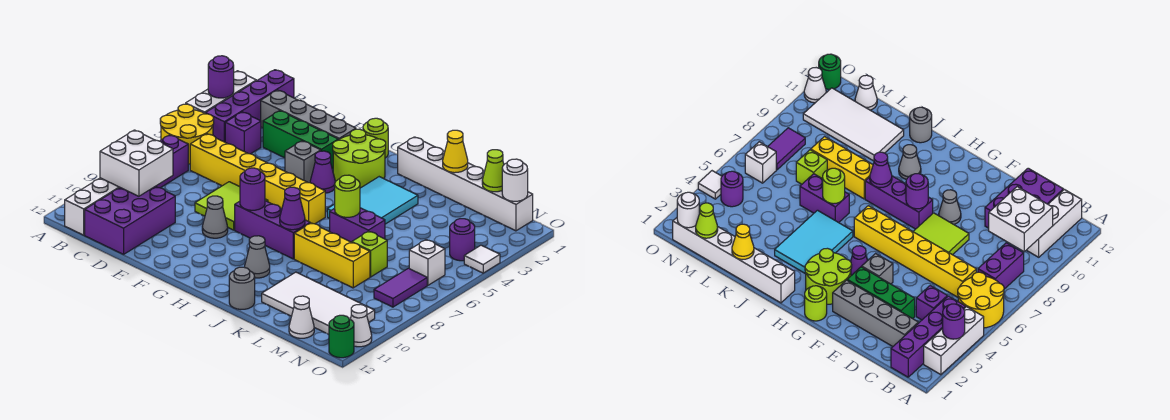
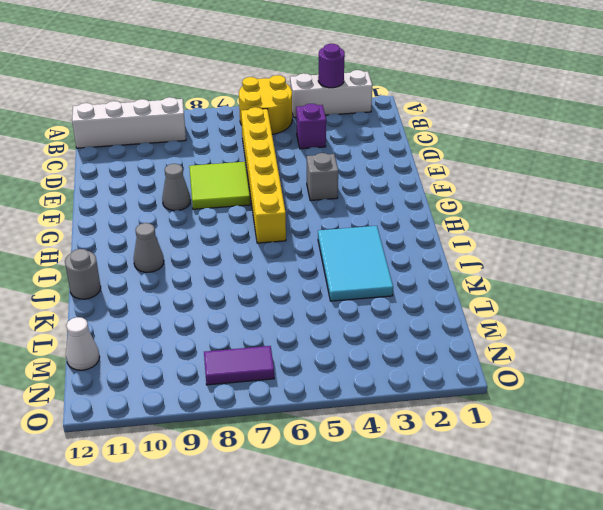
white 1x4 brick [72,97,186,148] -> white 1x3 brick [65,178,120,235]
cyan 2x3 tile [318,226,393,301] -> cyan 2x3 tile turned to [327,177,418,224]
none -> purple 1x4 brick [205,70,294,142]
none -> purple 1x2 brick [156,135,188,188]
none -> grey 1x4 brick [261,90,356,140]
none -> purple 2x3 brick [85,186,175,254]

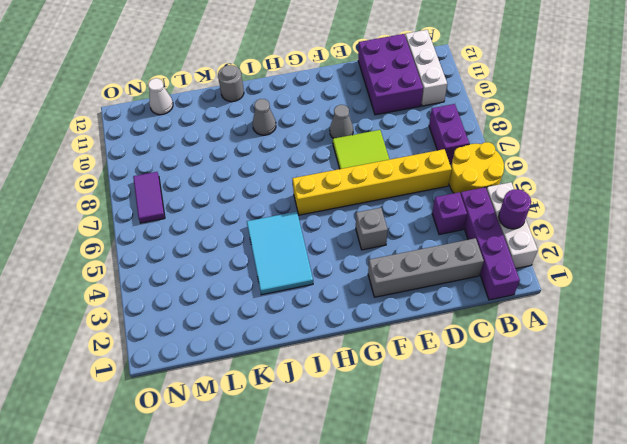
none -> green 1x3 brick [263,111,338,169]
none -> lime 1x1 round brick [363,118,388,158]
none -> lime 2x2 round brick [333,129,386,188]
none -> purple 1x1 cone [310,151,335,193]

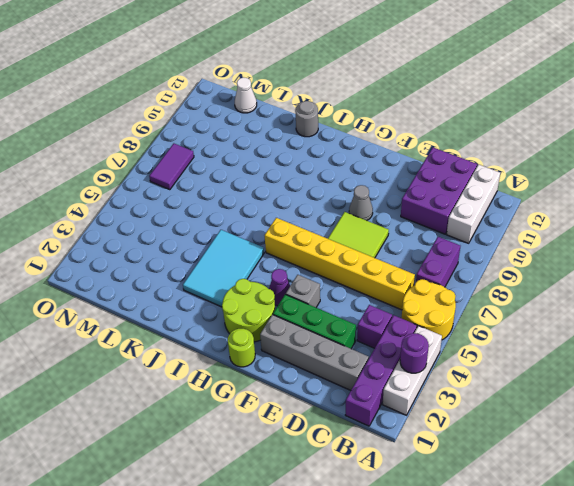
none -> purple 1x3 brick [235,201,310,259]
none -> white 1x6 brick [398,137,533,231]
none -> grey 1x1 cone [245,236,270,278]
none -> purple 1x2 brick [330,208,385,242]

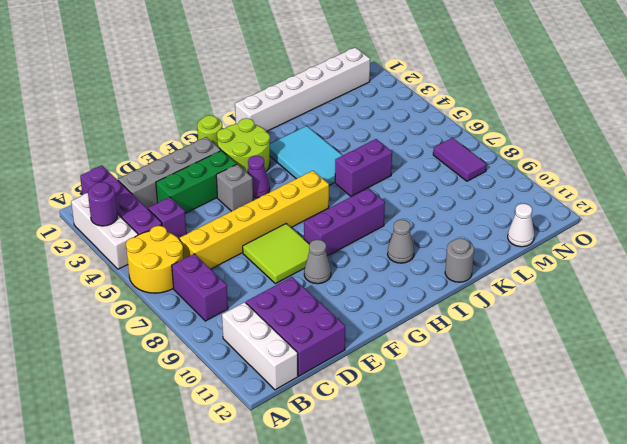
none -> yellow 1x3 brick [294,223,370,288]
none -> white 2x4 tile [262,272,375,334]
none -> lime 1x1 brick [352,231,387,277]
none -> purple 1x1 round brick [450,219,475,261]

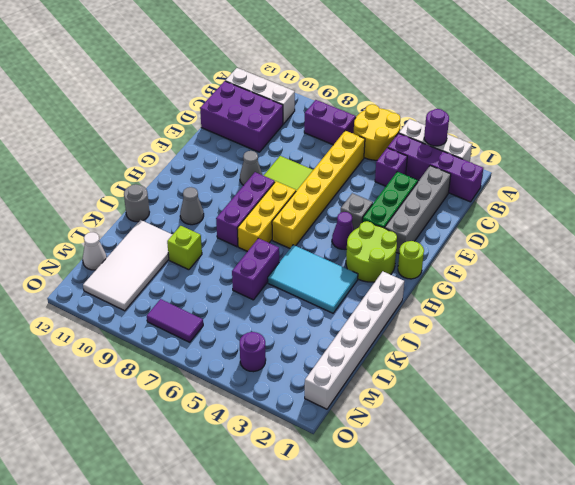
yellow 1x3 brick [237,181,296,252] -> yellow 1x3 brick moved to [294,223,370,288]
lime 1x1 brick [167,226,202,270] -> lime 1x1 brick moved to [352,231,387,277]
none -> white 1x1 brick [409,240,445,285]
none -> white 1x1 tile [464,245,500,273]
none -> white 1x1 cone [350,304,372,347]
none -> green 1x1 round brick [329,315,354,358]

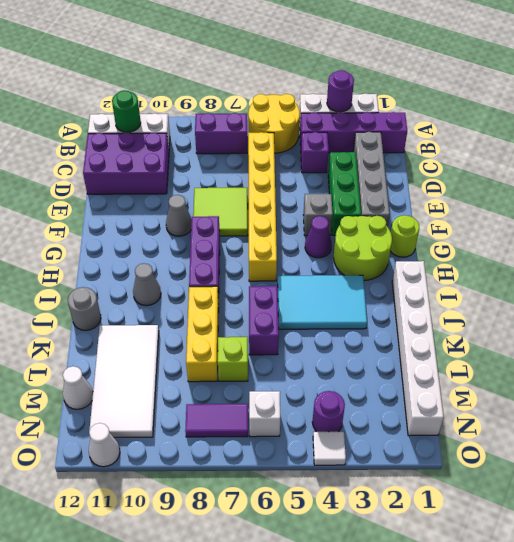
green 1x1 round brick [112,90,141,132] -> green 1x1 round brick moved to [329,315,354,358]
none -> white 2x2 brick [100,130,173,196]
none -> purple 1x1 round brick [240,168,265,210]
none -> purple 1x1 cone [280,187,305,230]
none -> lime 1x1 round brick [335,175,360,217]

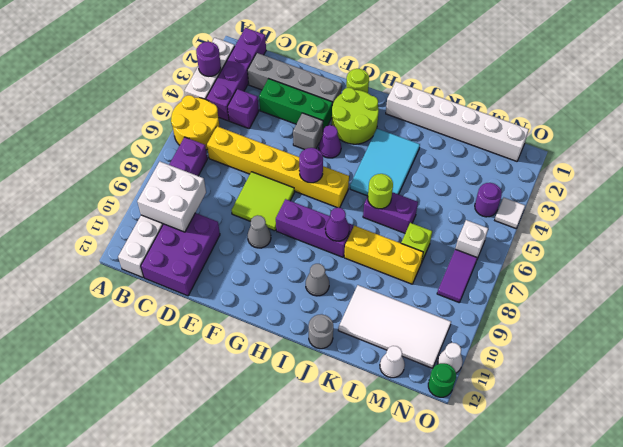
purple 1x1 round brick [299,148,323,183] -> purple 1x1 round brick moved to [240,168,265,210]
none -> yellow 1x1 cone [443,130,468,173]
none -> lime 1x1 cone [482,150,504,192]
none -> white 1x1 round brick [502,159,528,201]

